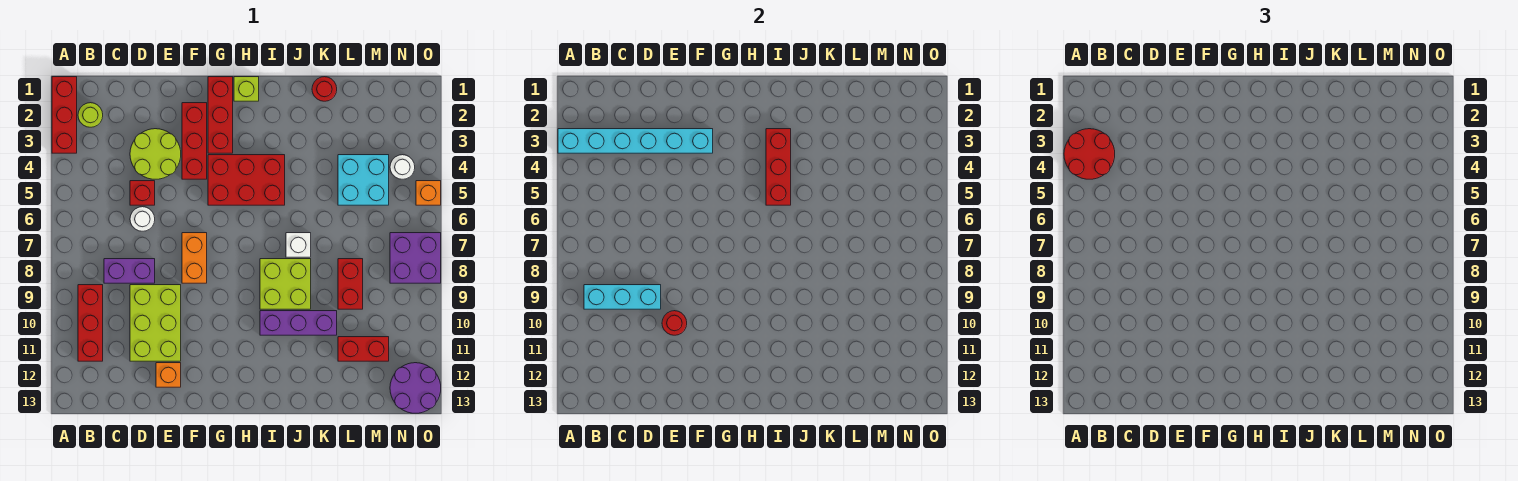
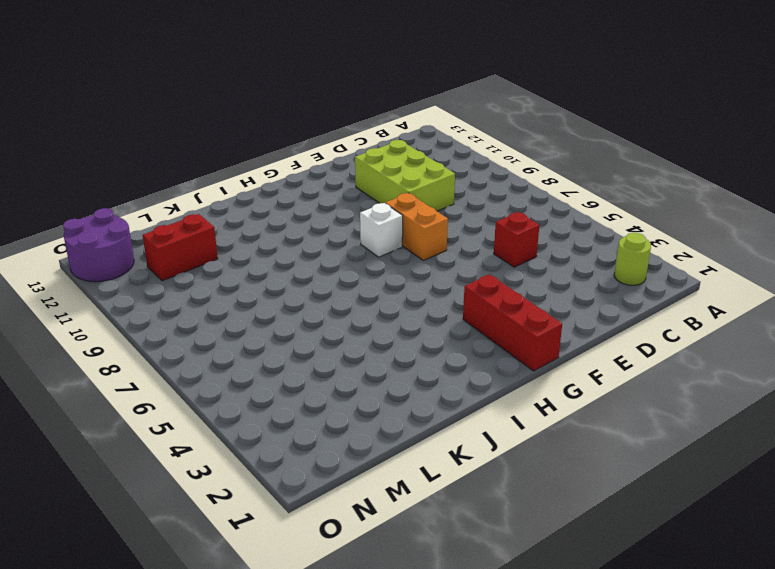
white 1x1 brick [360,203,403,257] -> white 1x1 brick moved to [286,233,311,257]
none -> red 1x3 brick [52,77,77,153]
none -> red 1x3 brick [78,285,103,361]
none -> purple 1x2 brick [104,259,155,283]
none -> lime 2x2 round brick [130,129,181,179]

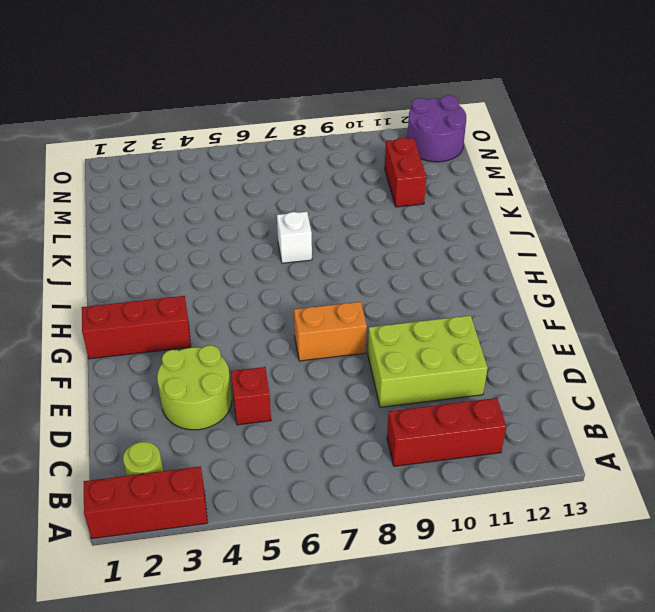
none -> purple 1x2 brick [104,259,155,283]
none -> white 1x1 round brick [130,207,155,231]
none -> orange 1x1 brick [156,363,181,387]
none -> red 1x3 brick [182,103,207,179]

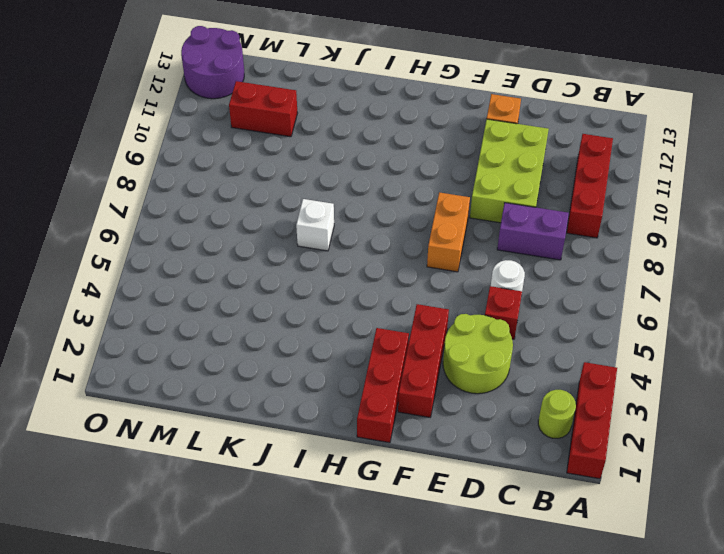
none -> red 2x3 brick [208,155,285,205]
none -> lime 1x1 brick [234,77,259,101]
none -> lime 2x2 brick [260,259,311,309]
none -> purple 1x3 brick [260,311,337,335]

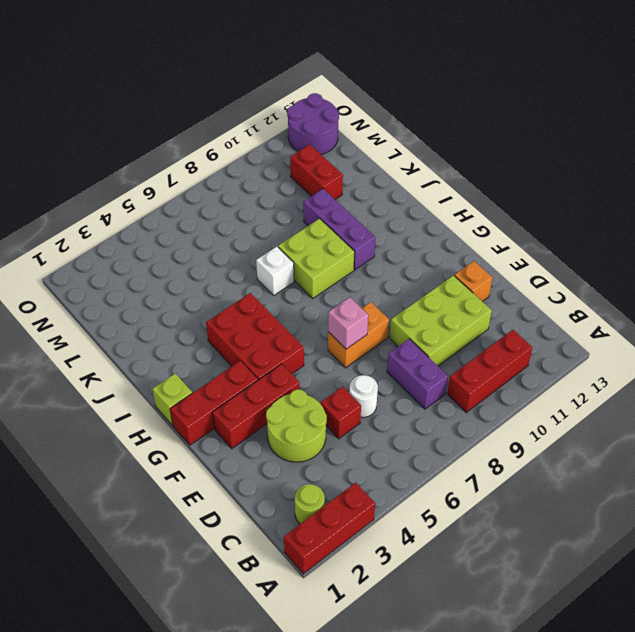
pink 1x1 brick [328,297,368,349] -> none
none -> red 1x1 round brick [312,77,337,101]
none -> cyan 2x2 brick [338,155,389,205]
none -> red 1x2 brick [338,259,363,309]
none -> white 1x1 round brick [390,155,415,179]

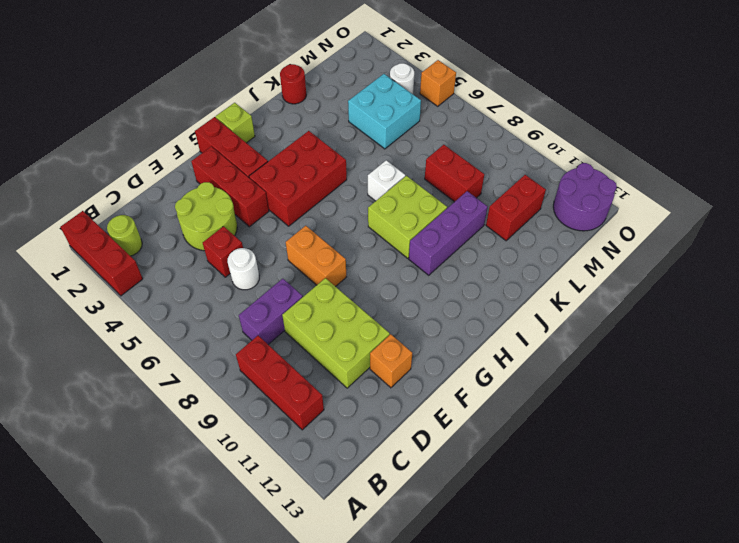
none -> purple 2x2 brick [390,233,441,283]
none -> cyan 1x6 brick [558,129,713,153]
none -> cyan 1x3 brick [584,285,661,309]
none -> red 1x1 round brick [662,311,687,335]

